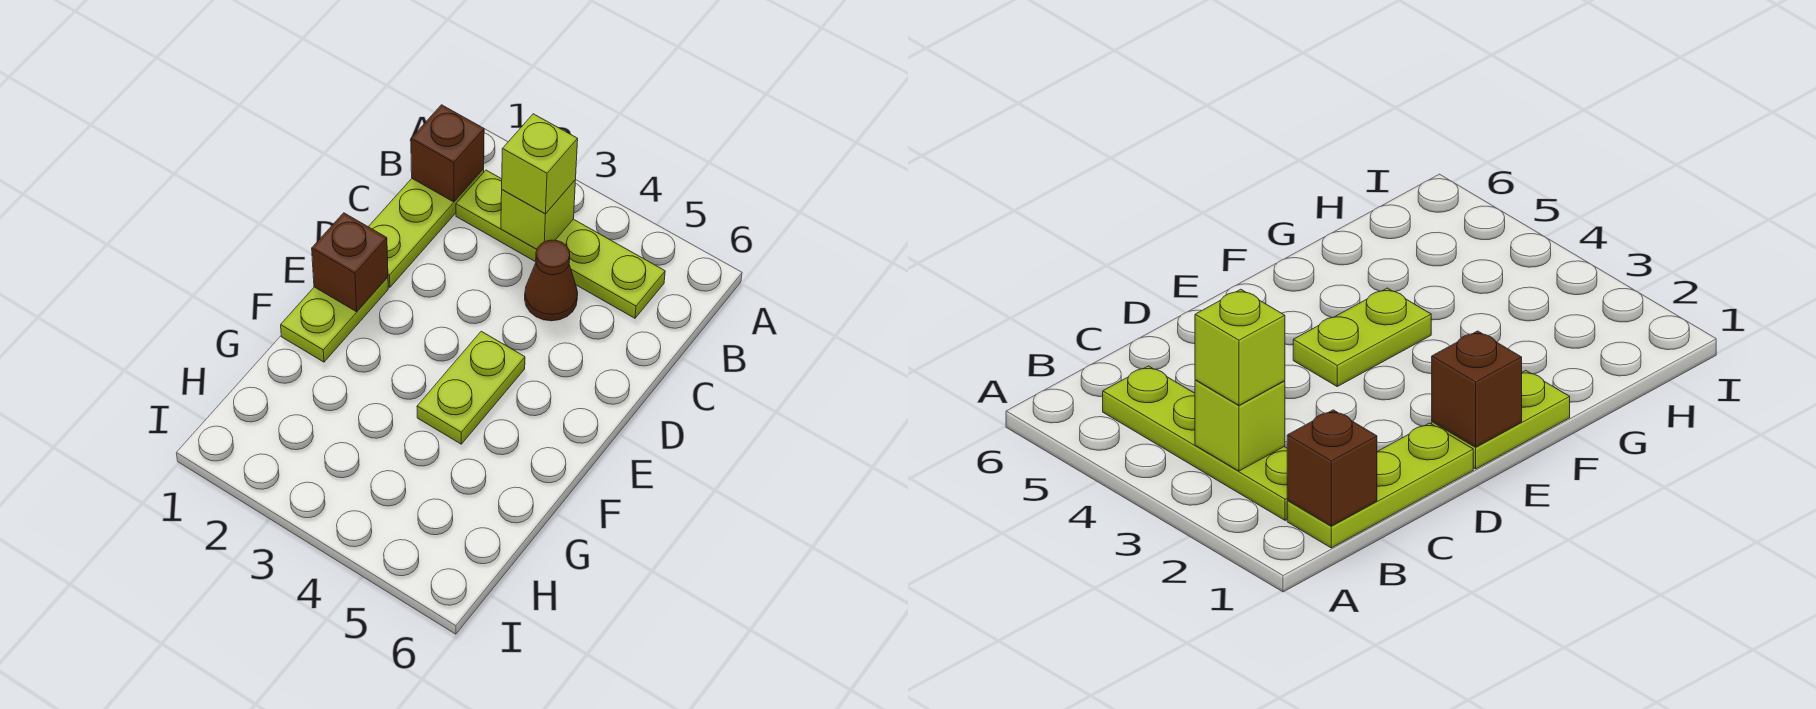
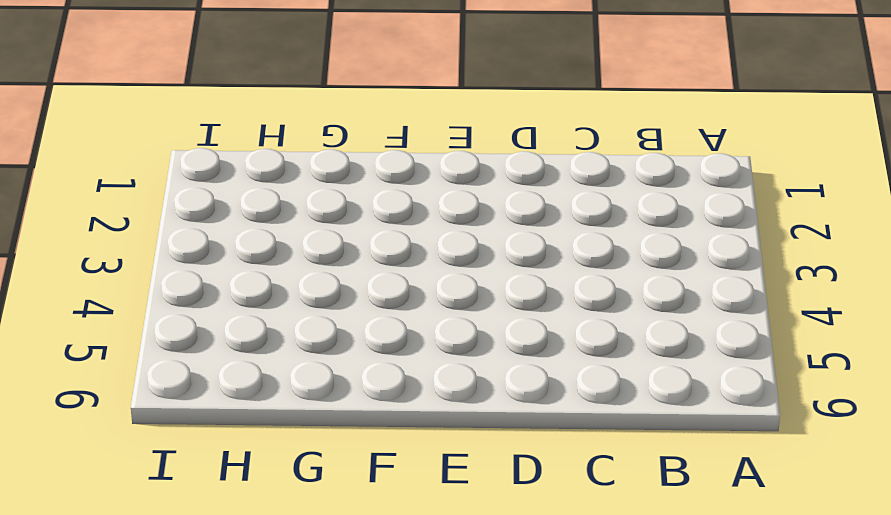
none -> lime 1x3 plate [369,169,484,287]
none -> lime 1x4 plate [456,170,665,318]

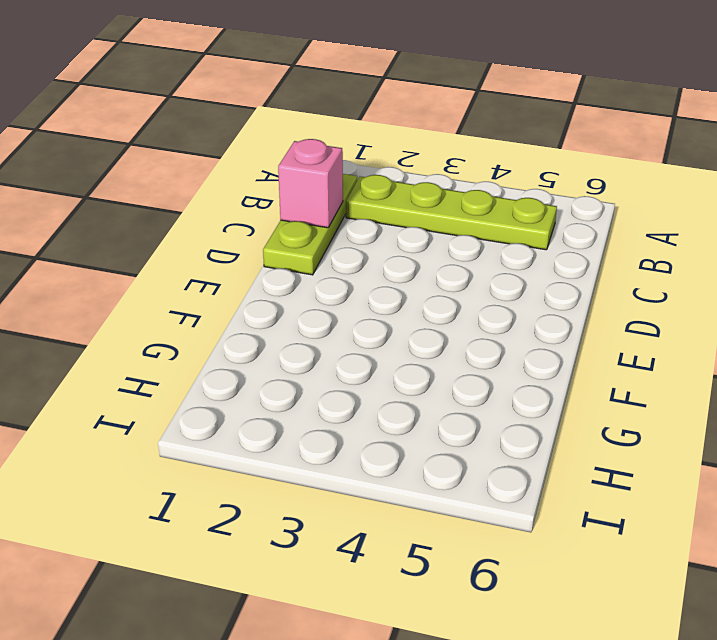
pink 1x1 brick [278,139,343,228] -> none
none -> brown 1x1 cone [525,240,578,321]
none -> lime 1x2 plate [281,277,388,362]

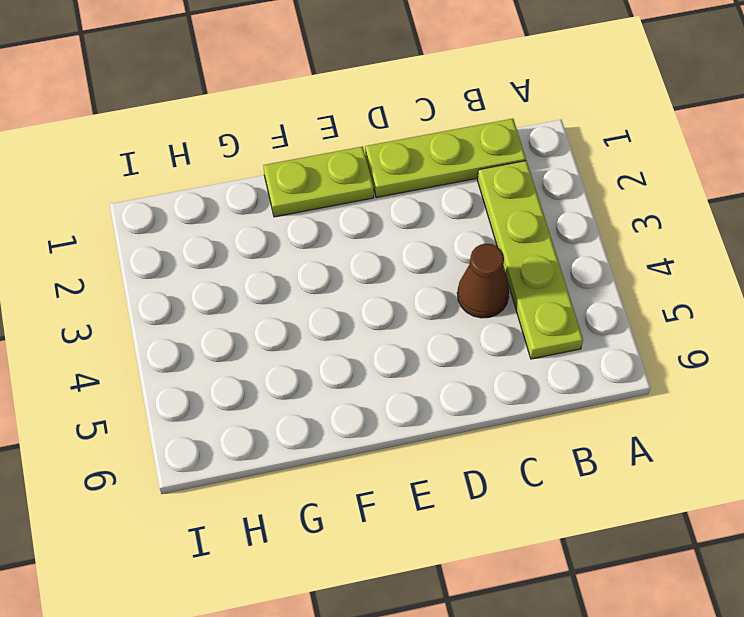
none -> lime 1x2 plate [417,331,525,444]
none -> brown 1x1 brick [411,105,484,202]

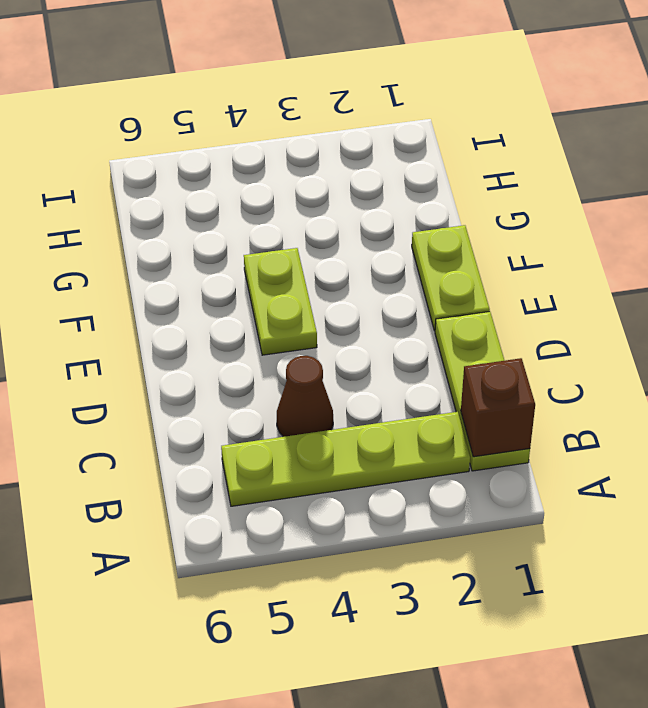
none -> lime 1x1 brick [501,180,575,249]
none -> brown 1x1 brick [312,213,388,312]

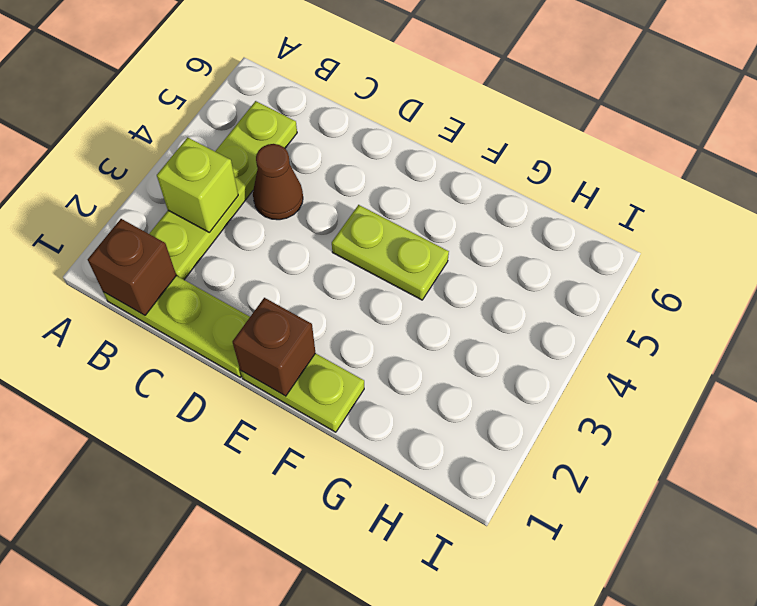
none -> lime 1x1 brick [502,114,578,214]

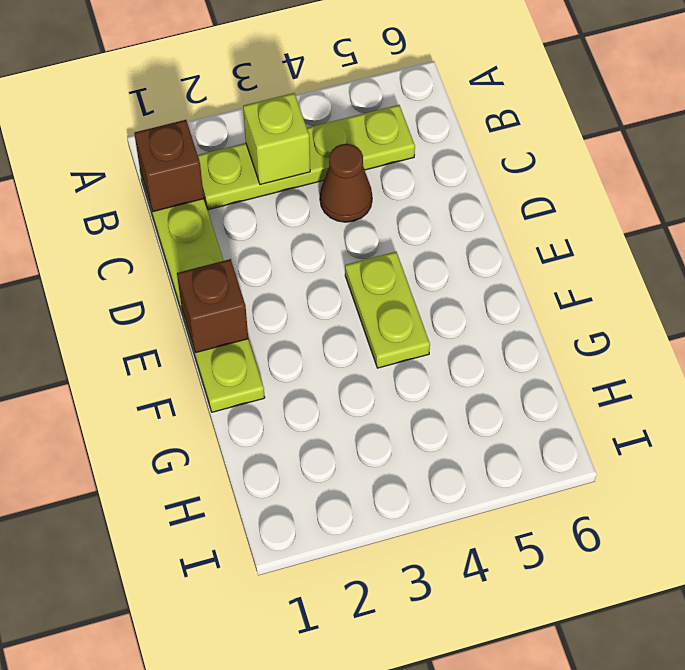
none -> lime 1x1 brick [502,114,578,214]

